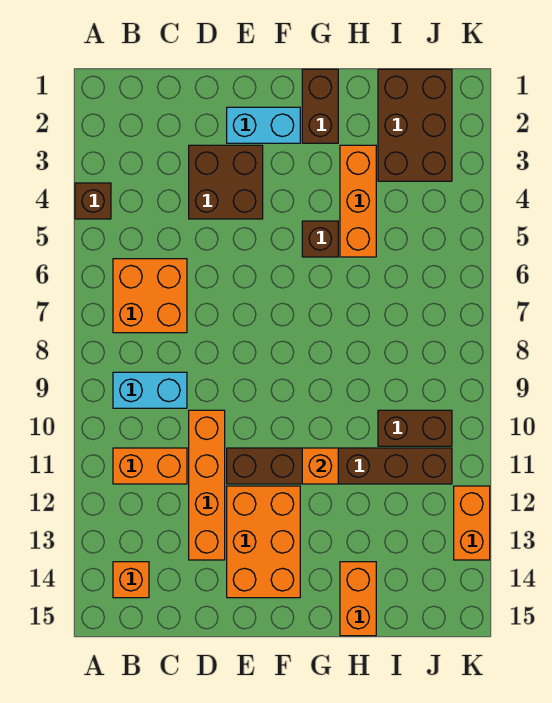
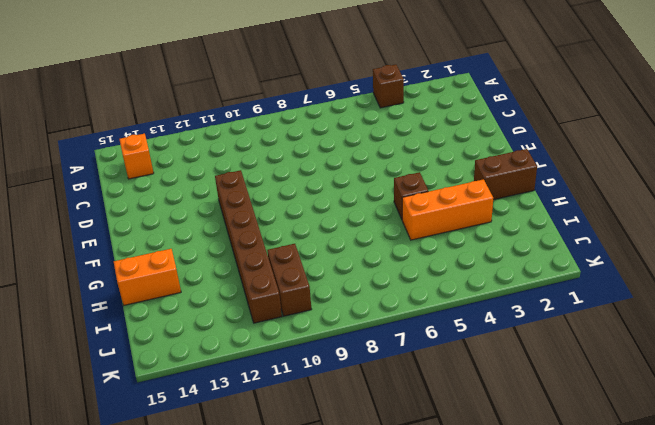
none -> orange 2x2 brick [113,259,187,333]
none -> cyan 1x2 brick [113,372,187,408]
none -> orange 1x2 brick [113,448,187,484]

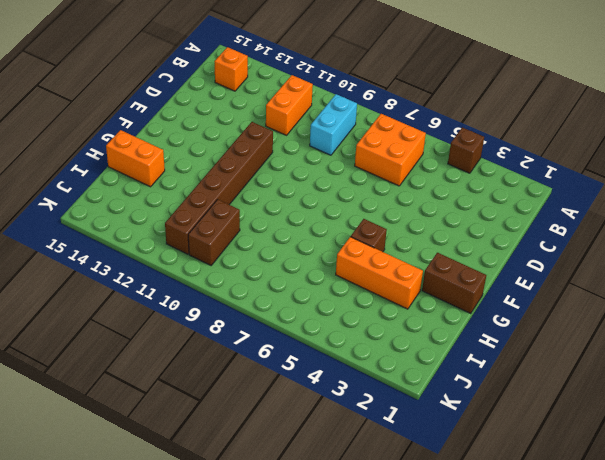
none -> brown 2x2 brick [189,145,263,219]
none -> orange 1x4 brick [189,410,225,560]
none -> cyan 1x2 brick [227,107,300,143]

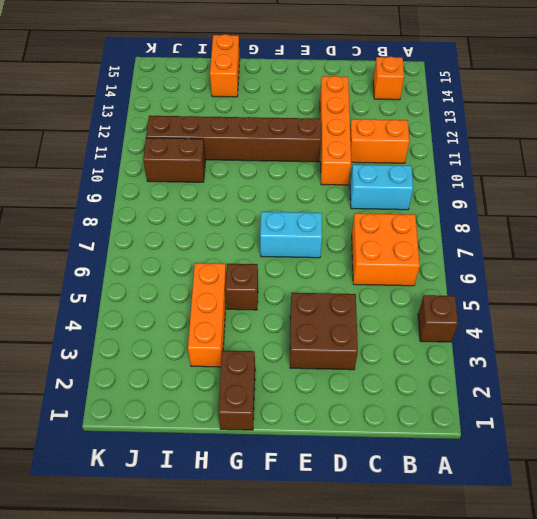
cyan 1x2 brick [260,212,322,258] -> cyan 1x2 brick moved to [227,107,300,143]
none -> orange 2x3 brick [227,486,300,598]
none -> brown 2x3 brick [378,69,452,181]
none -> orange 1x2 brick [454,486,490,560]

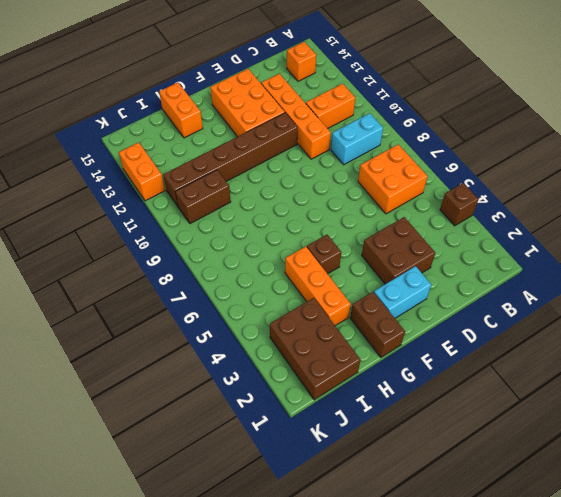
none -> orange 1x1 brick [302,448,338,484]

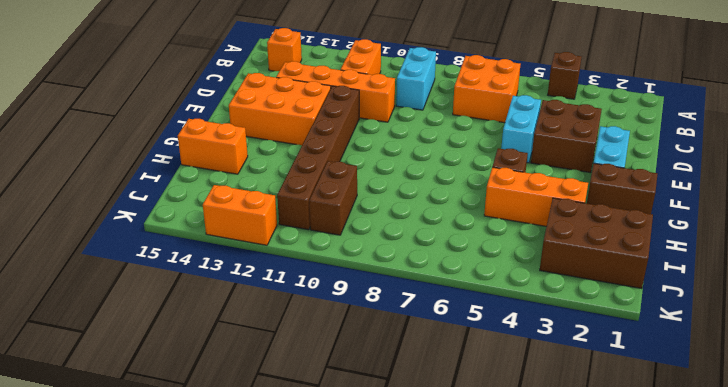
cyan 1x2 brick [501,95,541,163] -> none
none -> orange 1x1 brick [302,448,338,484]

